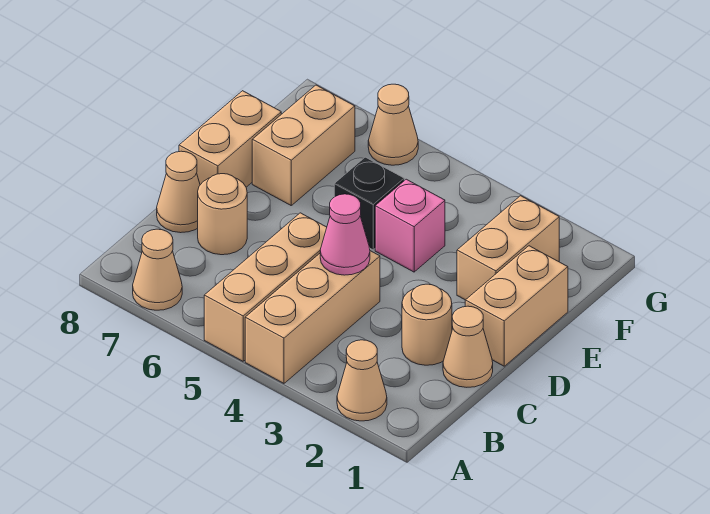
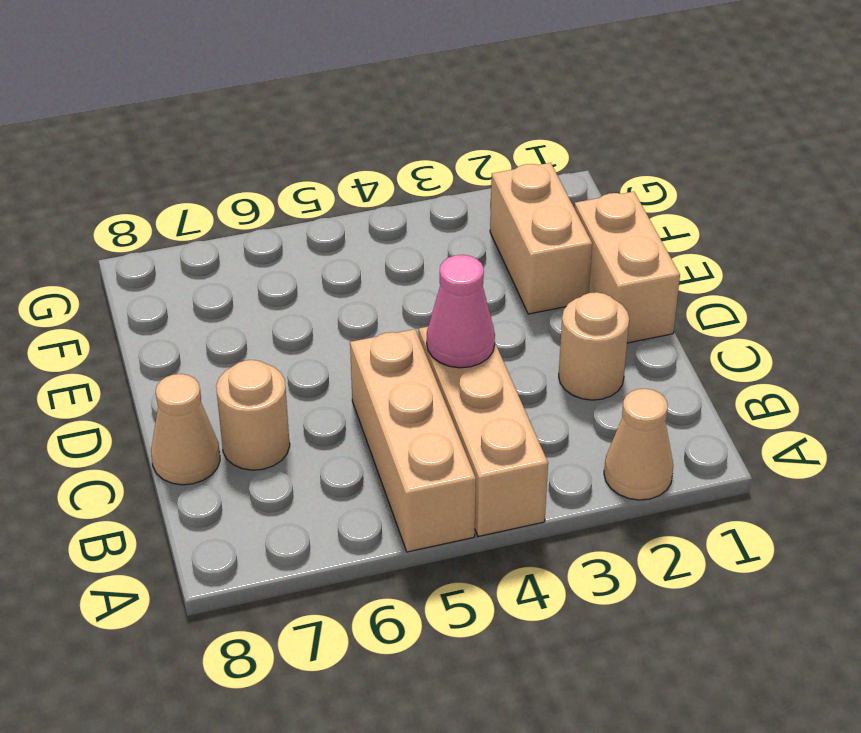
none -> tan 1x1 cone [133,229,182,310]
none -> tan 1x1 cone [443,306,493,387]
none -> tan 1x2 brick [179,91,281,187]

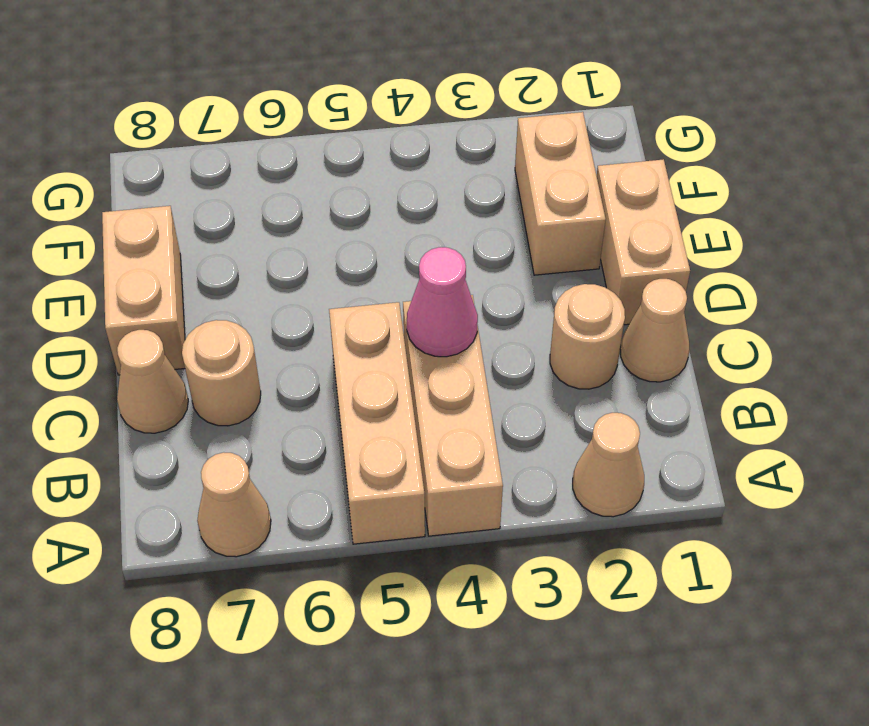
none -> pink 1x1 brick [375,179,445,272]
none -> black 1x1 brick [334,157,404,250]
none -> tan 1x2 brick [252,85,355,205]

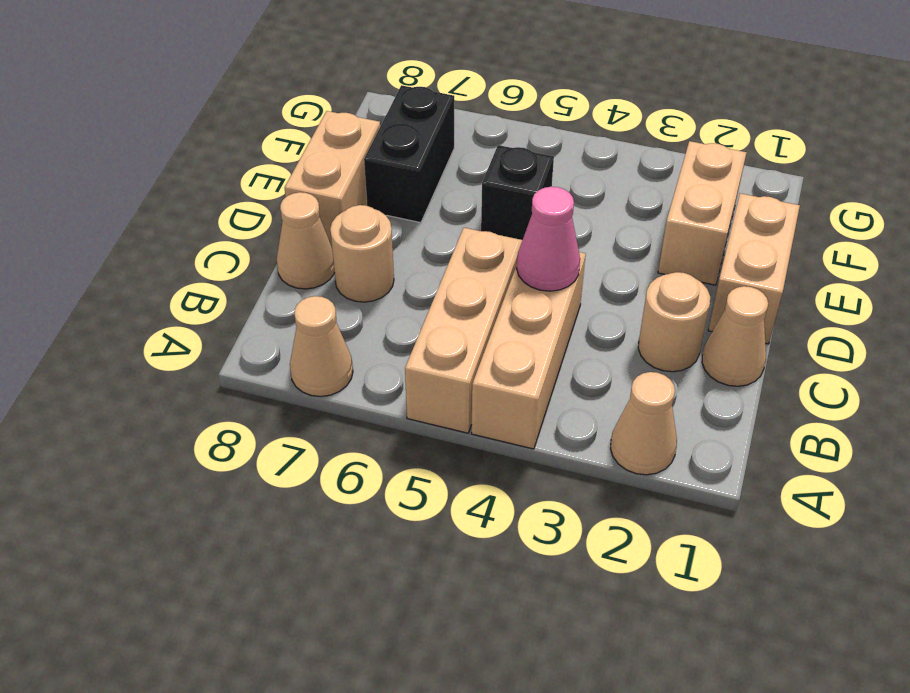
black 1x2 brick [364,85,454,223] -> tan 1x2 brick [252,85,355,205]
none -> pink 1x1 brick [375,179,445,272]
none -> tan 1x1 cone [368,84,418,165]

